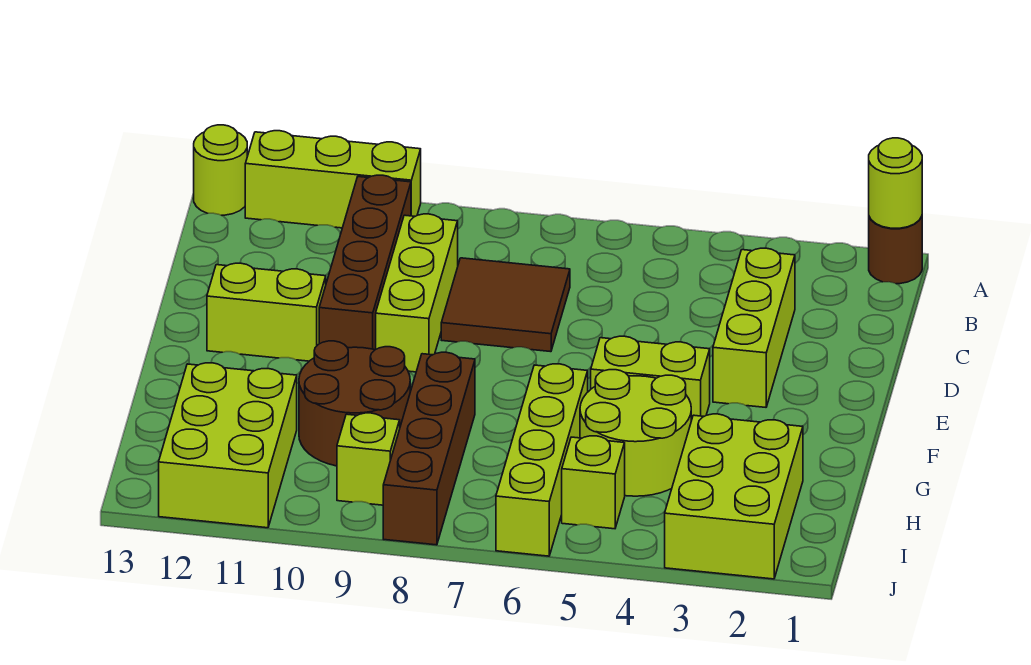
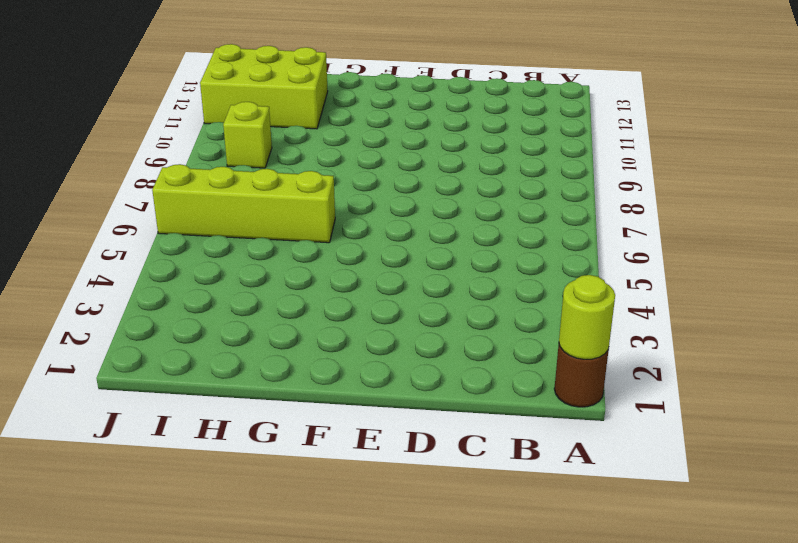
none -> lime 1x3 brick [245,131,421,228]
none -> lime 1x1 round brick [194,125,247,215]
none -> brown 1x4 brick [319,175,411,350]

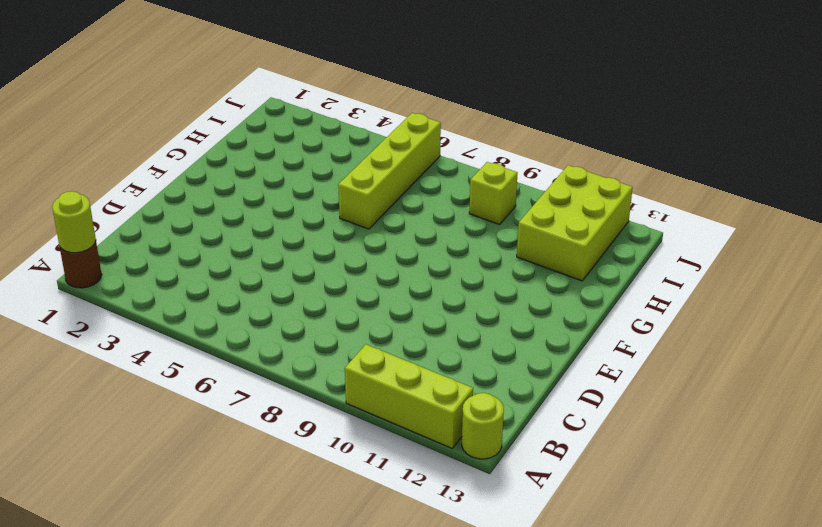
none -> brown 1x4 brick [319,175,411,350]
none -> lime 1x3 brick [713,248,795,407]
none -> brown 2x2 tile [441,258,570,352]

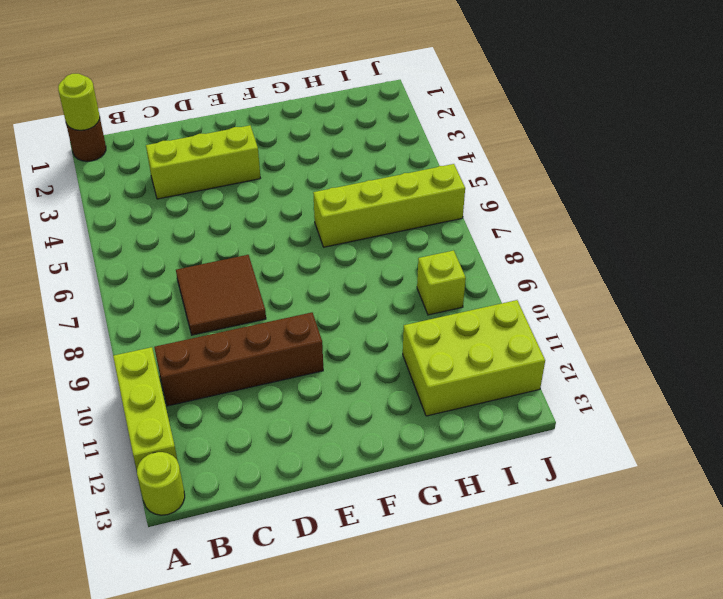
none -> lime 1x3 brick [376,214,458,372]
none -> lime 1x2 brick [207,263,326,361]
none -> lime 1x2 brick [591,336,710,421]

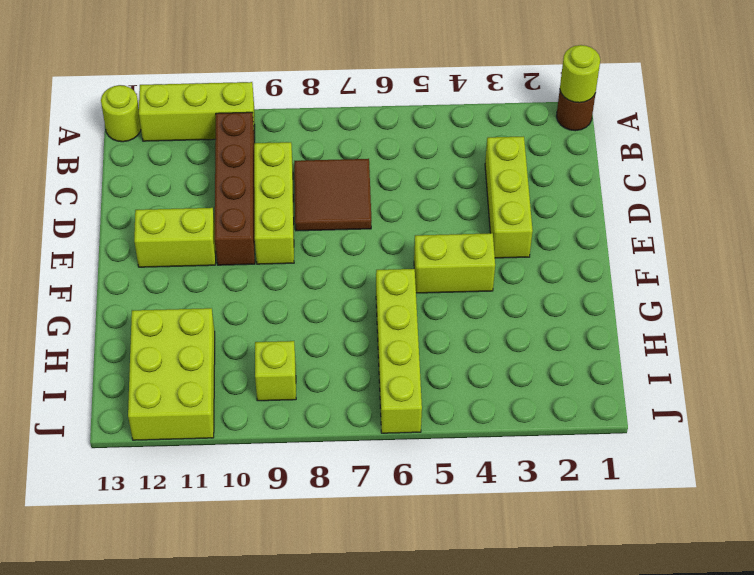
none -> lime 2x2 round brick [580,370,691,496]
none -> brown 1x4 brick [383,352,475,545]
none -> brown 2x2 round brick [299,341,410,466]

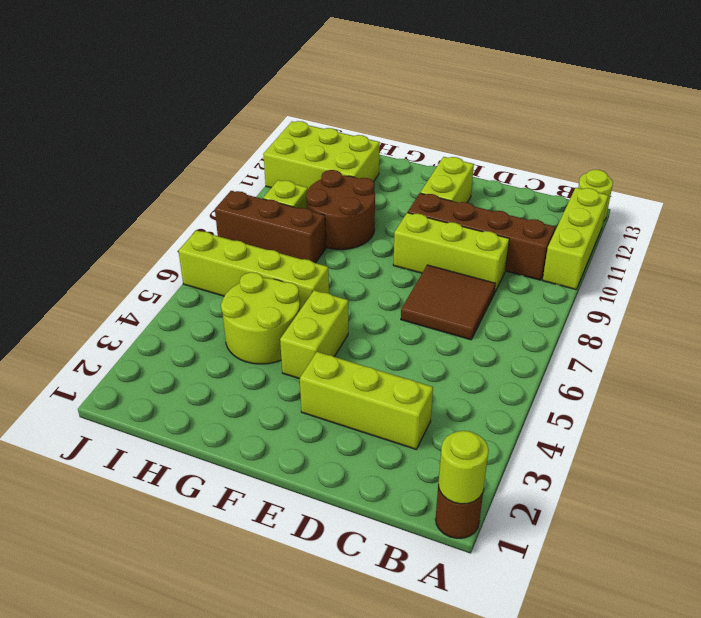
brown 1x3 brick [215,191,326,263] -> brown 1x4 brick [383,352,475,545]
none -> lime 2x3 brick [665,414,803,579]
none -> lime 1x1 brick [562,436,625,529]

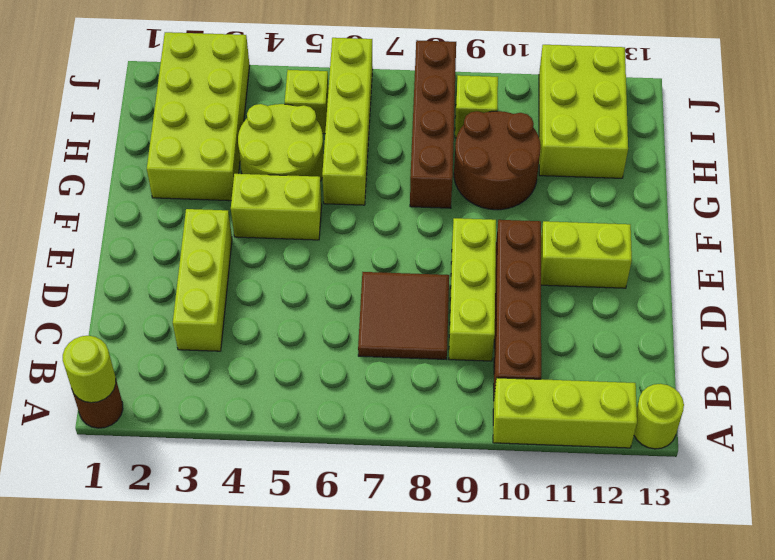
lime 2x4 brick [147,32,250,201] -> lime 2x3 brick [665,414,803,579]

